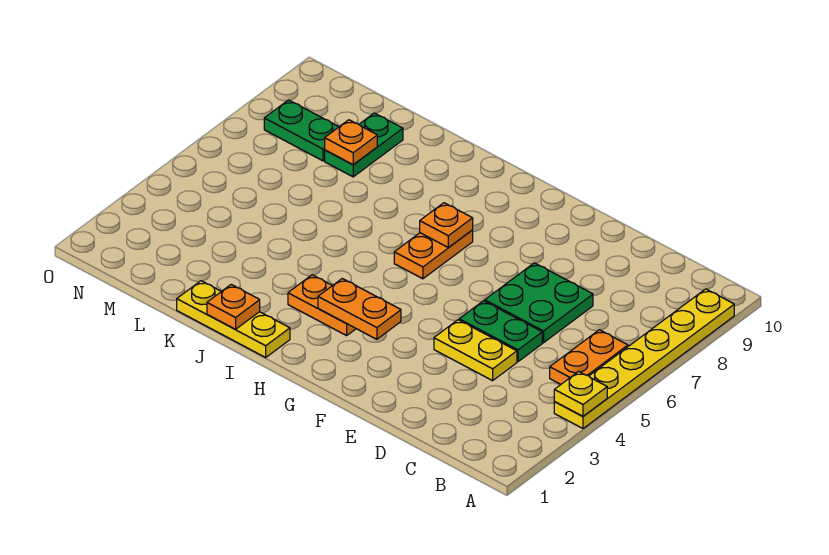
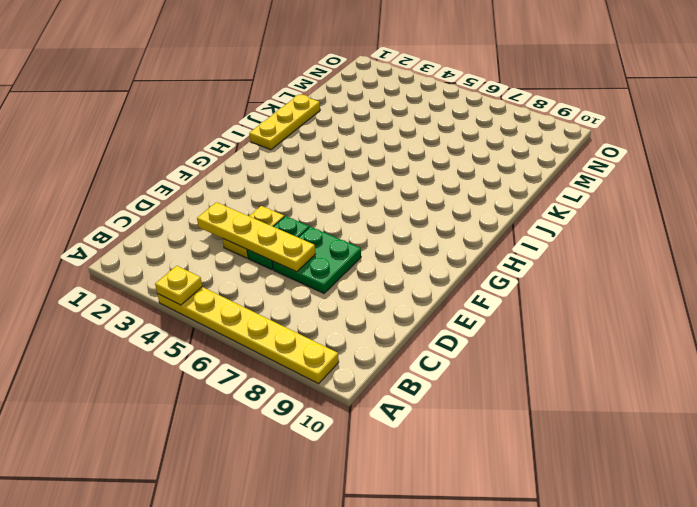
yellow 1x4 plate [197,202,315,272] -> none
none -> orange 1x2 plate [550,330,628,384]
none -> orange 1x2 plate [288,275,356,336]
none -> orange 1x2 plate [394,230,473,279]

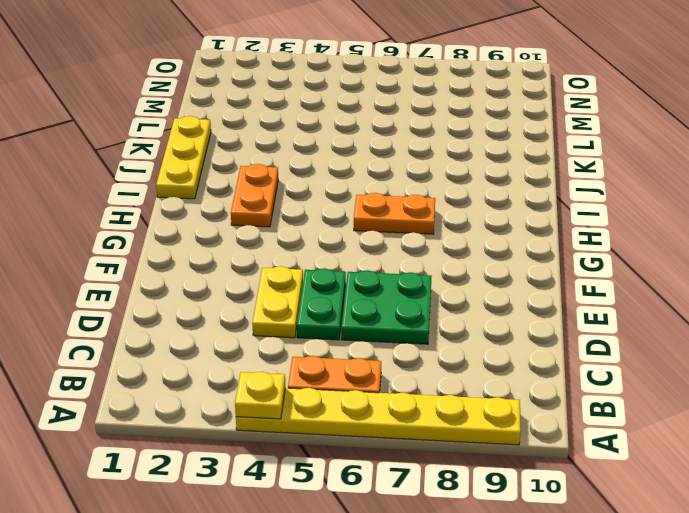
none -> green 1x2 plate [325,113,403,177]
none -> green 1x2 plate [264,100,339,161]
none -> orange 1x2 plate [318,279,401,339]

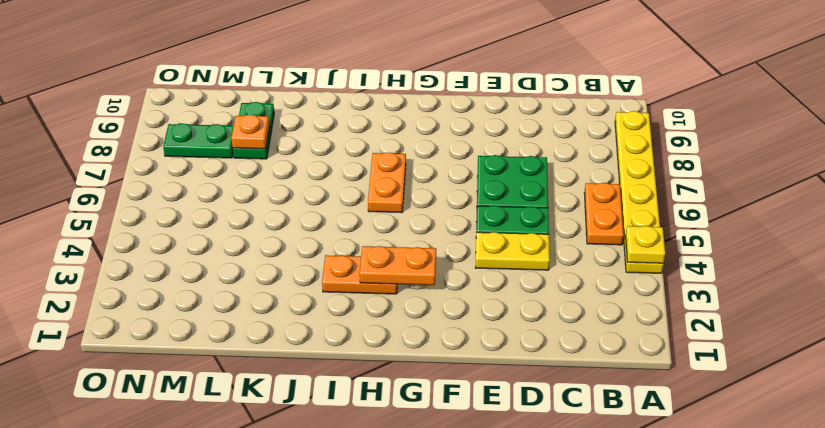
none -> yellow 1x3 plate [177,281,290,357]
none -> orange 1x1 plate [420,203,473,248]
none -> orange 1x1 plate [207,285,260,329]

